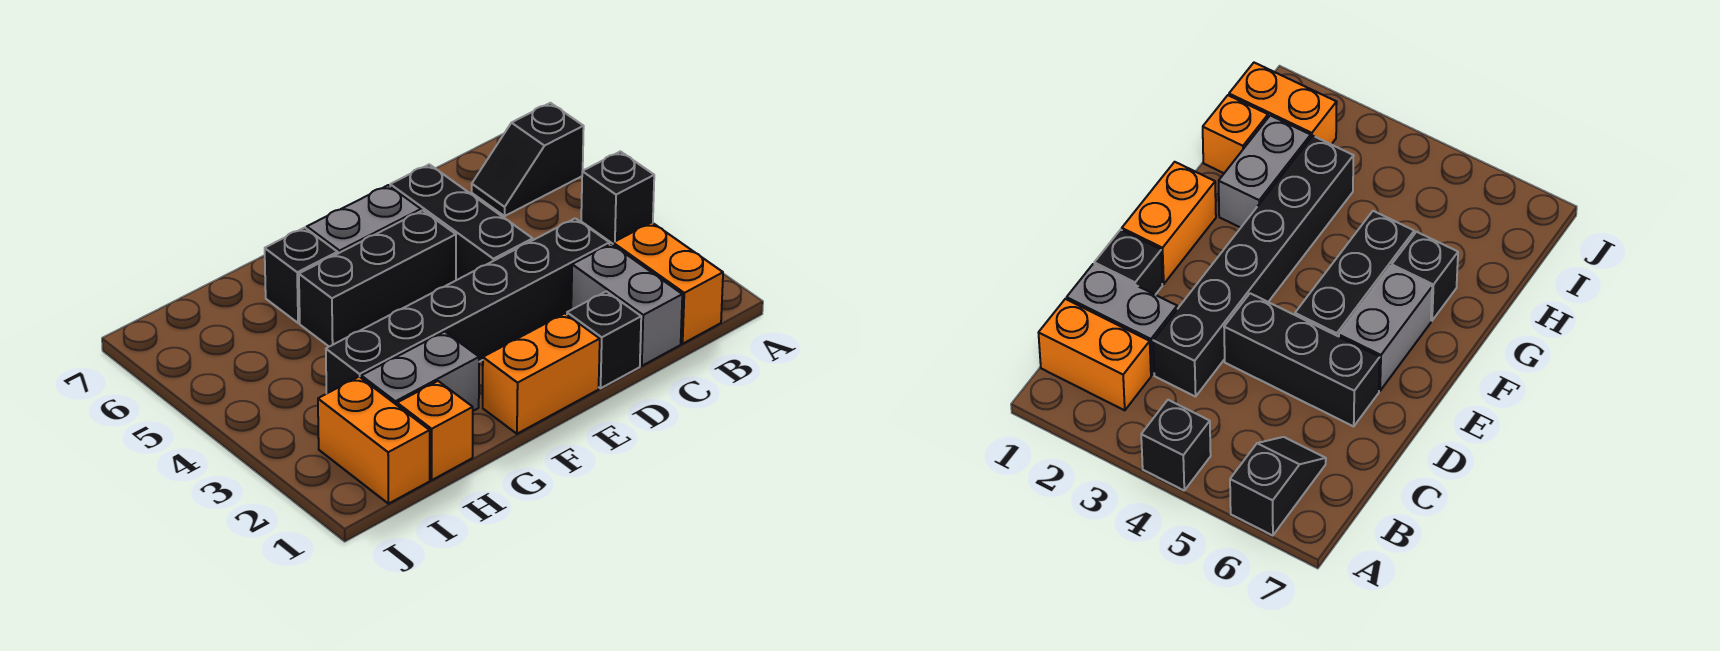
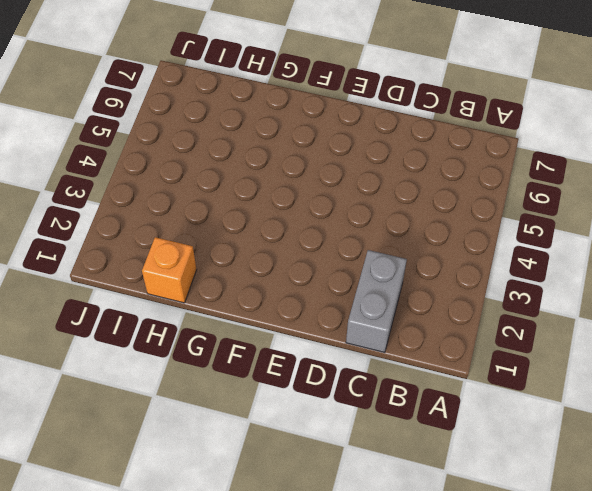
none -> black 1x1 brick [581,151,654,244]
none -> black 1x2 slope [472,103,584,216]
none -> orange 1x2 brick [613,222,723,344]

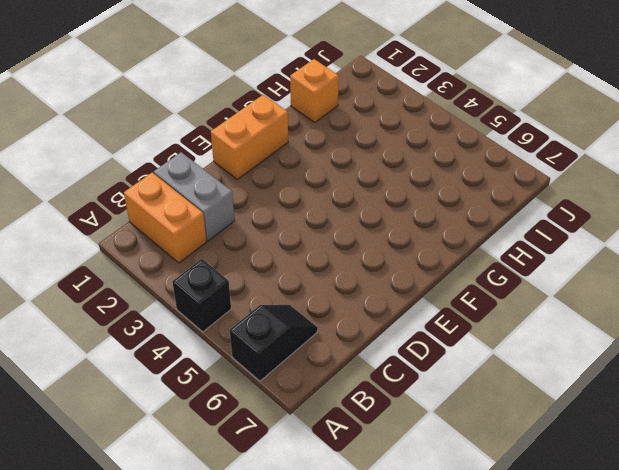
none -> black 1x6 brick [326,218,609,394]
none -> black 1x1 brick [567,291,641,388]
none -> black 1x3 brick [390,164,533,280]

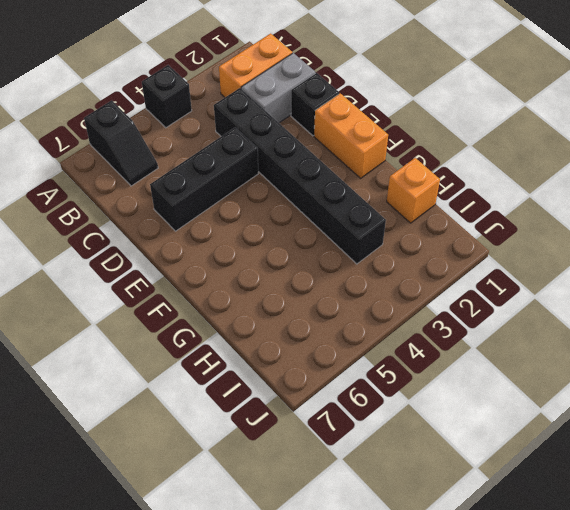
none -> black 1x3 brick [299,210,456,347]
none -> grey 1x2 brick [307,185,421,253]
none -> grey 1x2 brick [361,332,479,411]

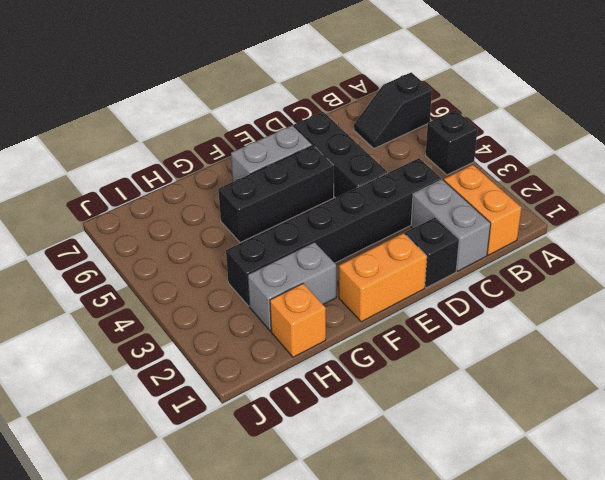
none -> black 1x1 brick [265,228,338,323]
none -> orange 1x2 brick [318,377,430,504]

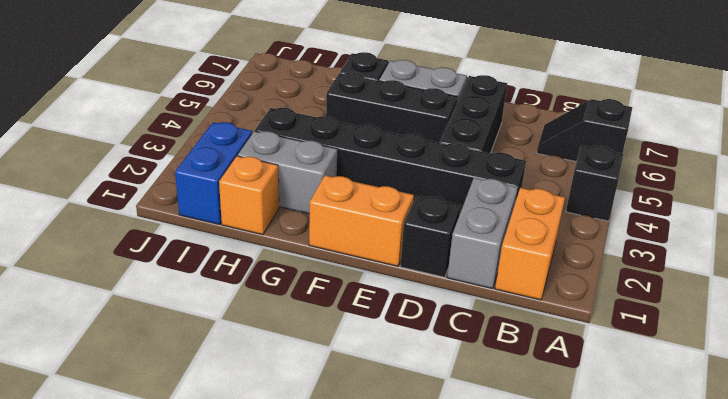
blue 1x2 brick [175,122,252,224] -> orange 1x2 brick [318,377,430,504]

